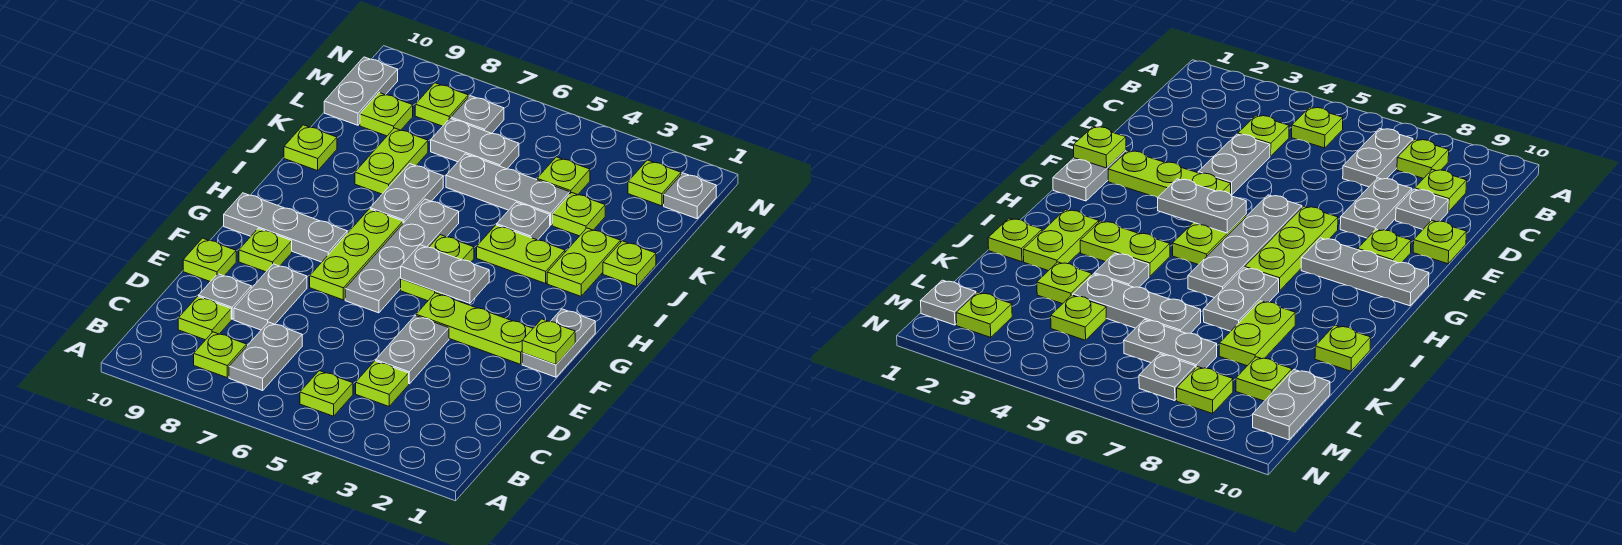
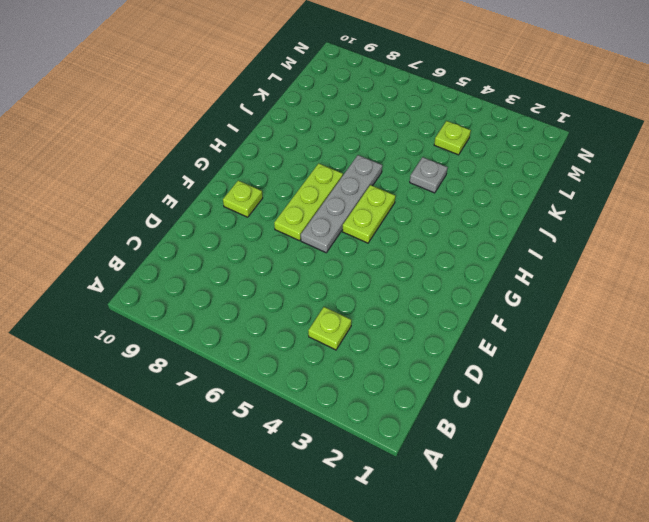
none -> lime 1x1 plate [300,371,353,416]
none -> grey 1x2 plate [229,322,302,390]
none -> lime 1x1 plate [194,332,247,377]
none -> lime 1x1 plate [178,296,231,340]

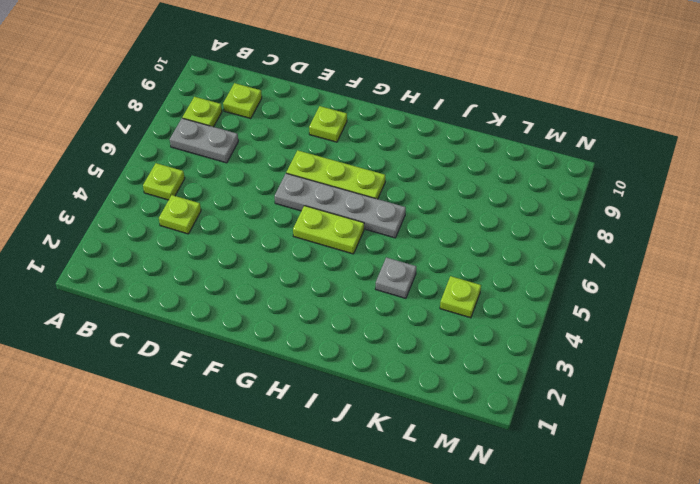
none -> grey 1x2 plate [376,316,449,384]
none -> grey 1x2 plate [234,264,307,330]
none -> grey 1x1 plate [199,274,251,319]
none -> lime 1x1 plate [183,238,236,282]

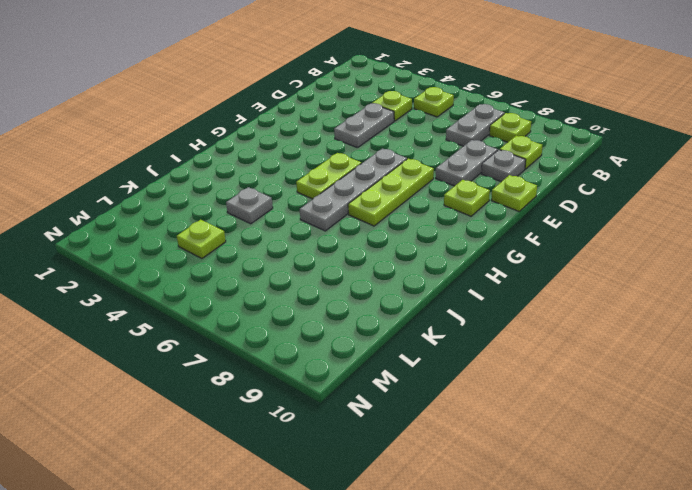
none -> grey 1x2 plate [522,309,595,377]
none -> lime 1x3 plate [416,293,533,364]
none -> grey 1x3 plate [224,193,347,262]
none -> lime 1x2 plate [547,228,621,296]

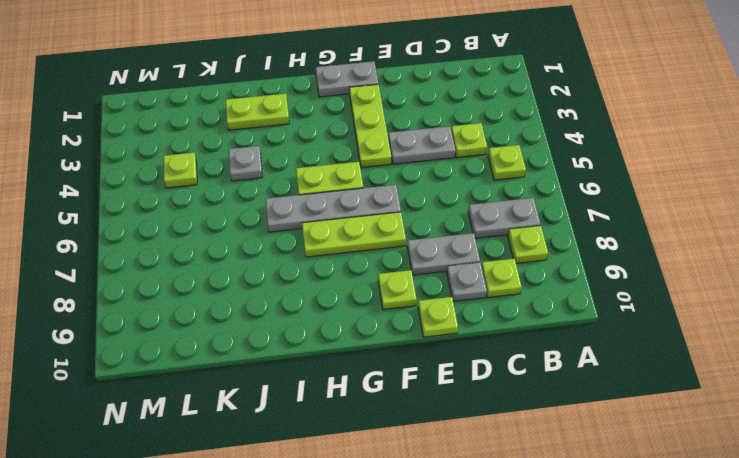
none -> grey 1x3 plate [224,193,347,262]
none -> lime 1x2 plate [477,225,565,283]
none -> grey 1x2 plate [370,164,443,223]
none -> lime 1x1 plate [603,241,656,287]

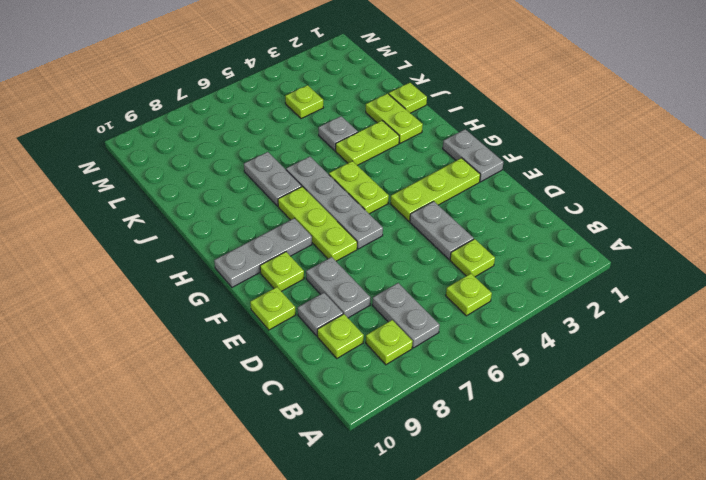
none -> lime 1x2 plate [355,128,428,194]
none -> lime 1x1 plate [284,125,337,171]
none -> lime 1x1 plate [552,193,605,236]
none -> grey 1x3 plate [446,154,570,225]

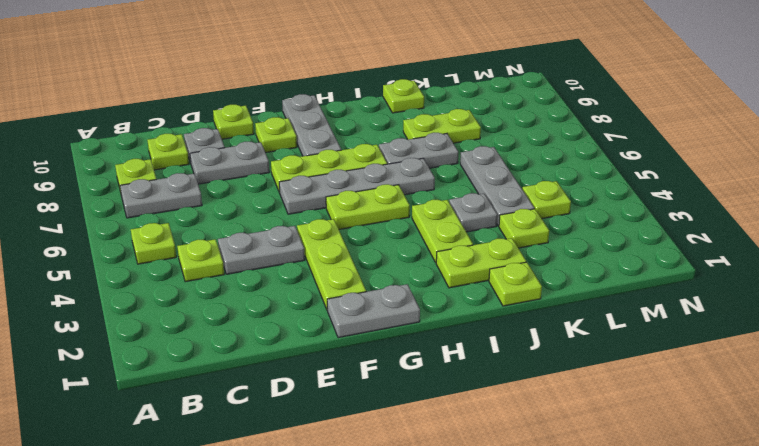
none -> grey 1x2 plate [431,118,519,169]
none -> lime 1x1 plate [360,93,413,136]
none -> grey 1x2 plate [324,57,398,125]
none -> grey 1x1 plate [664,173,716,219]

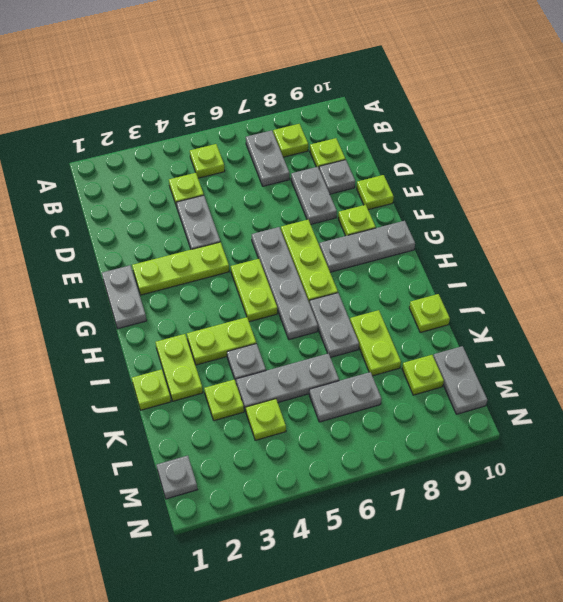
none -> lime 1x1 plate [628,160,681,206]
none -> grey 1x1 plate [451,96,504,133]
none -> lime 1x1 plate [415,83,468,126]
none -> lime 1x1 plate [522,319,575,365]

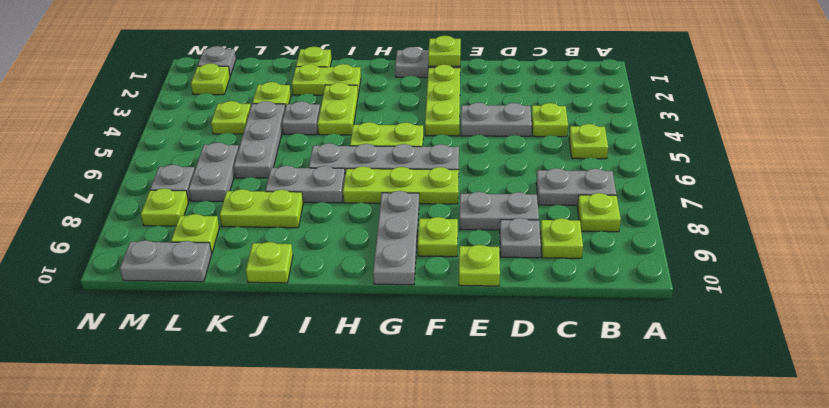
none -> grey 1x2 plate [401,245,489,303]

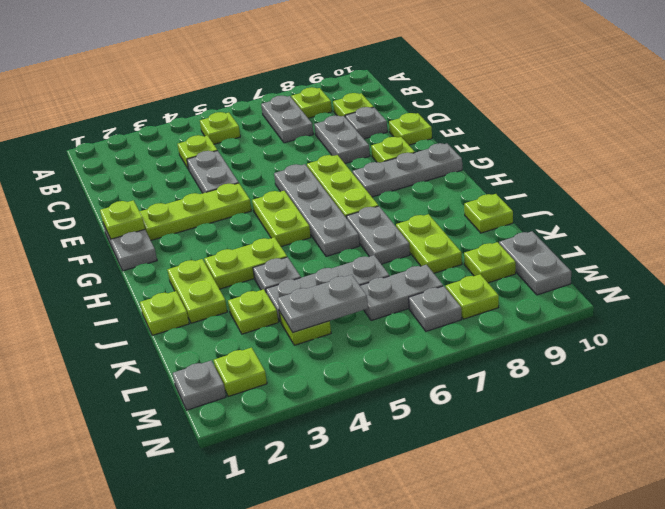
grey 1x2 plate [277,275,368,332] -> grey 1x2 plate moved to [401,245,489,303]

